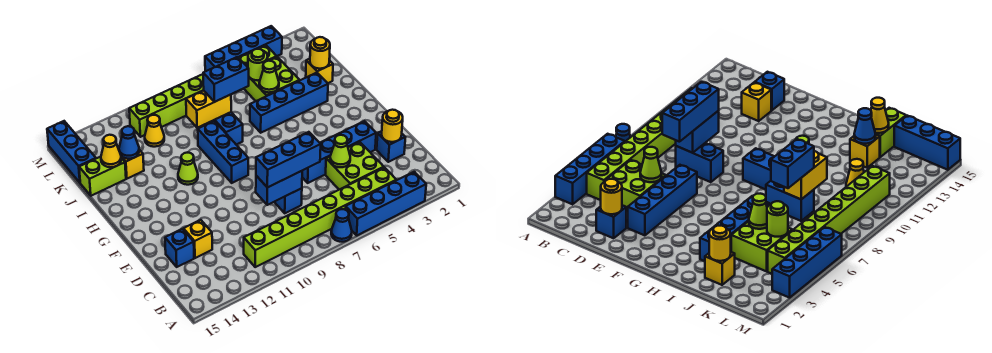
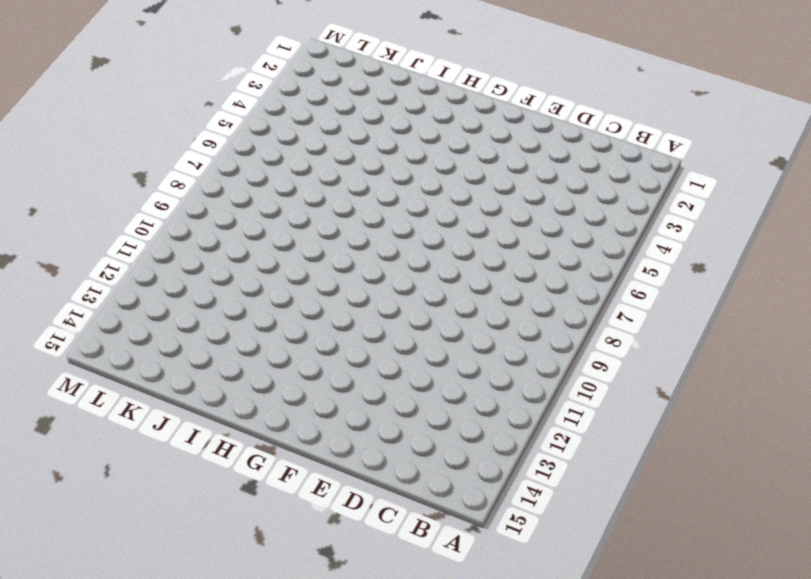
none -> blue 1x4 brick [345,172,426,235]
none -> blue 1x1 cone [331,209,352,242]
none -> lime 1x8 brick [244,167,396,267]
none -> lime 2x2 brick [326,142,384,190]

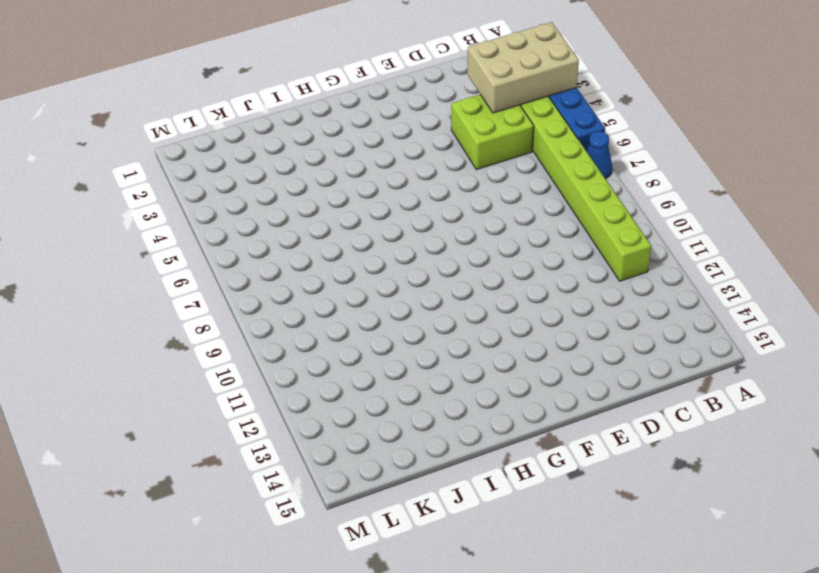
tan 2x3 brick [467,22,579,113] -> none
none -> blue 1x1 brick [377,131,405,162]
none -> blue 1x2 brick [275,188,302,213]
none -> yellow 1x1 brick [183,220,212,258]
none -> blue 1x1 brick [165,229,194,267]

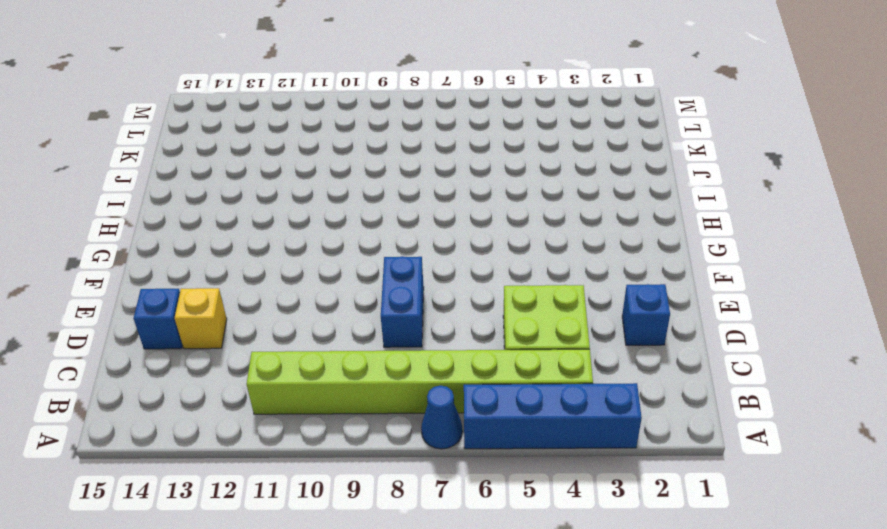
none -> blue 1x4 brick [302,121,376,183]
none -> blue 1x3 brick [198,121,248,183]
none -> lime 1x1 cone [178,153,198,185]
none -> blue 1x4 brick [250,73,328,133]

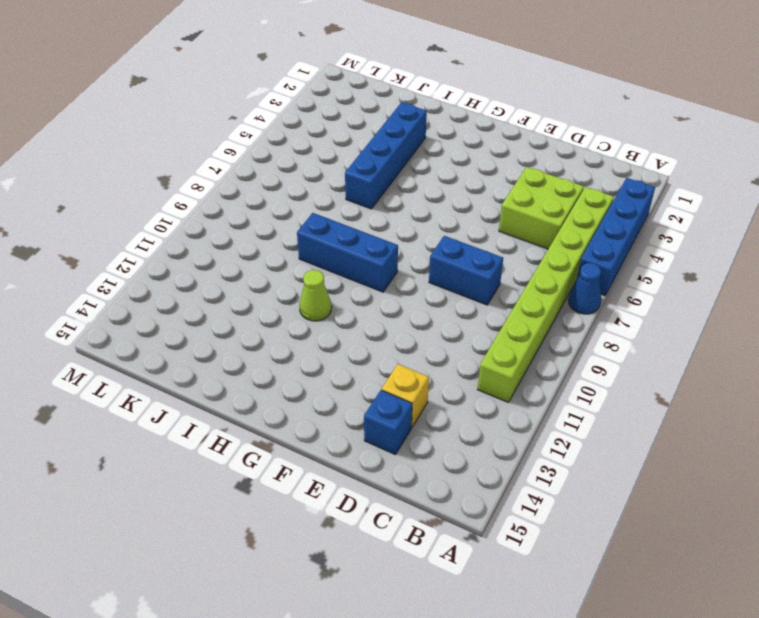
none -> blue 1x1 brick [377,131,405,162]
none -> blue 1x4 brick [302,121,376,183]
none -> blue 1x2 brick [204,112,243,145]
none -> yellow 1x1 brick [306,59,333,83]

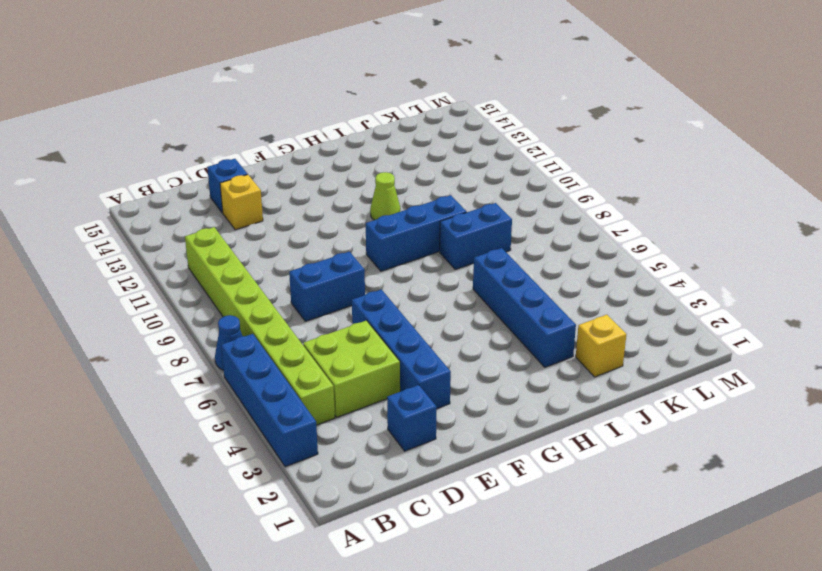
none -> lime 2x2 brick [244,57,300,101]
none -> yellow 1x1 brick [118,148,144,179]
none -> lime 1x2 brick [79,157,126,196]
none -> yellow 1x1 cone [145,115,164,147]

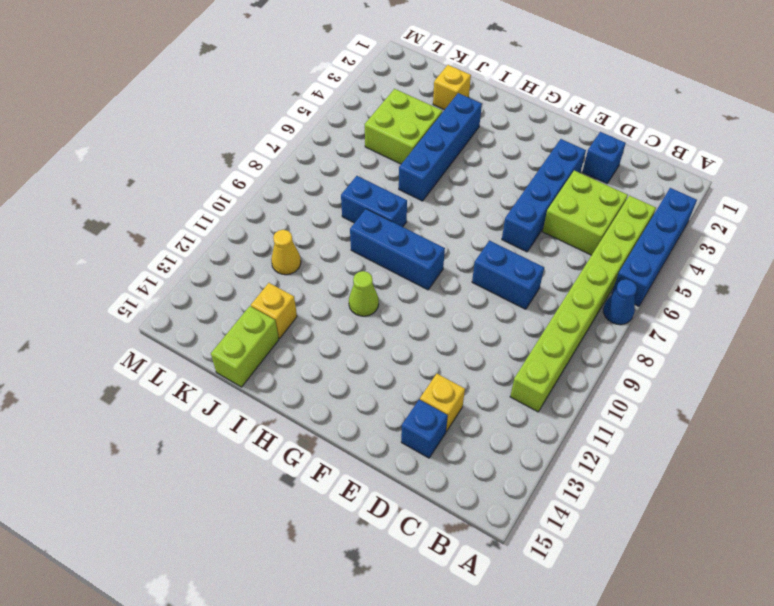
none -> blue 1x3 brick [47,121,96,183]
none -> lime 1x8 brick [129,45,277,137]
none -> blue 1x4 brick [205,26,282,71]
none -> yellow 1x1 round brick [382,110,403,142]

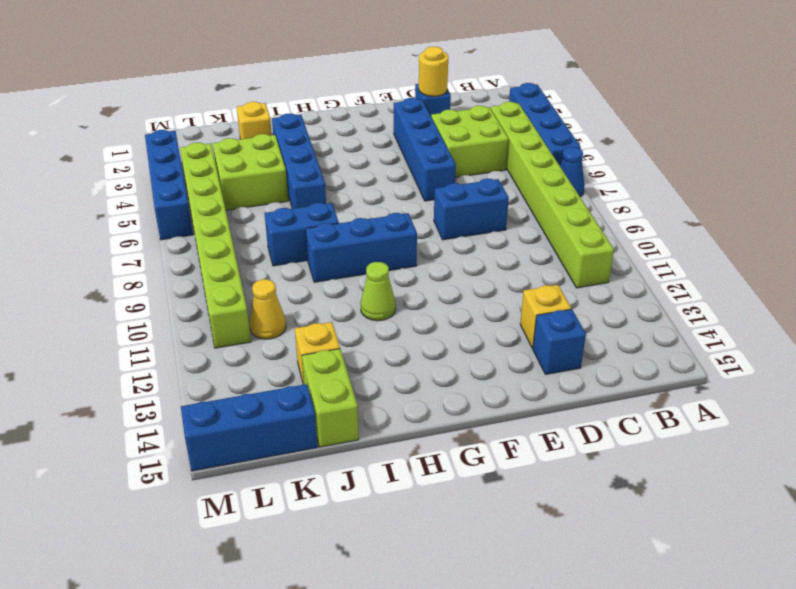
none -> lime 1x1 cone [330,135,350,167]
none -> blue 1x2 brick [256,171,302,205]
none -> yellow 1x1 round brick [310,37,330,69]
none -> lime 1x1 cone [259,61,279,93]

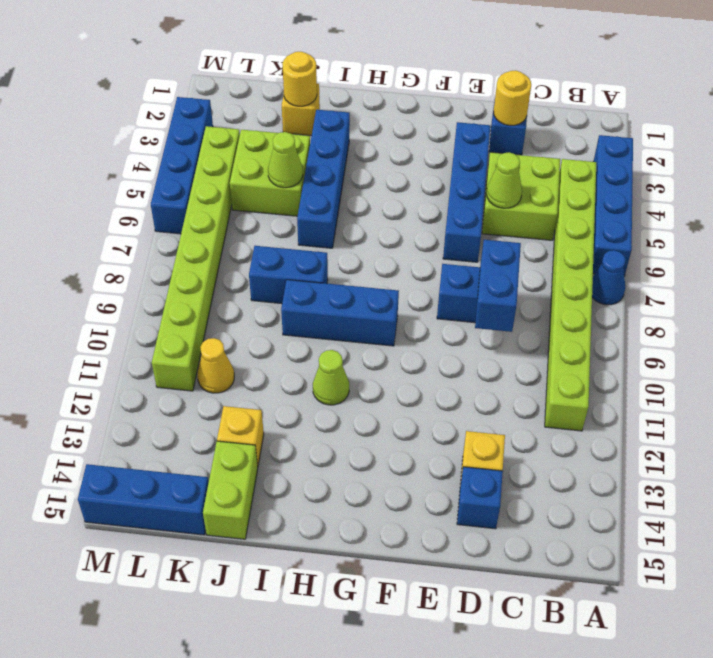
none -> yellow 1x2 brick [186,91,231,128]
none -> blue 1x1 cone [119,126,139,159]
none -> yellow 1x1 cone [101,135,121,167]
none -> lime 1x1 round brick [248,49,268,80]

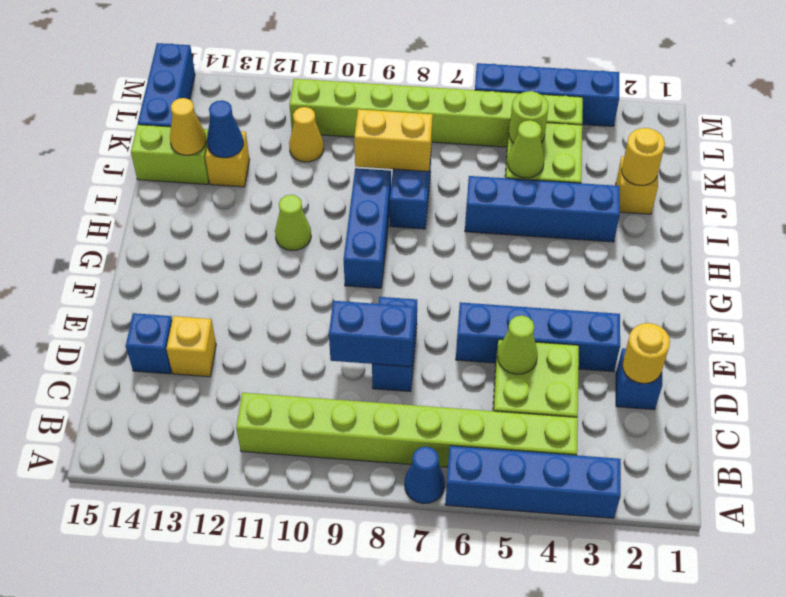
none -> blue 1x3 brick [256,132,321,188]
none -> blue 1x2 brick [203,57,249,102]

